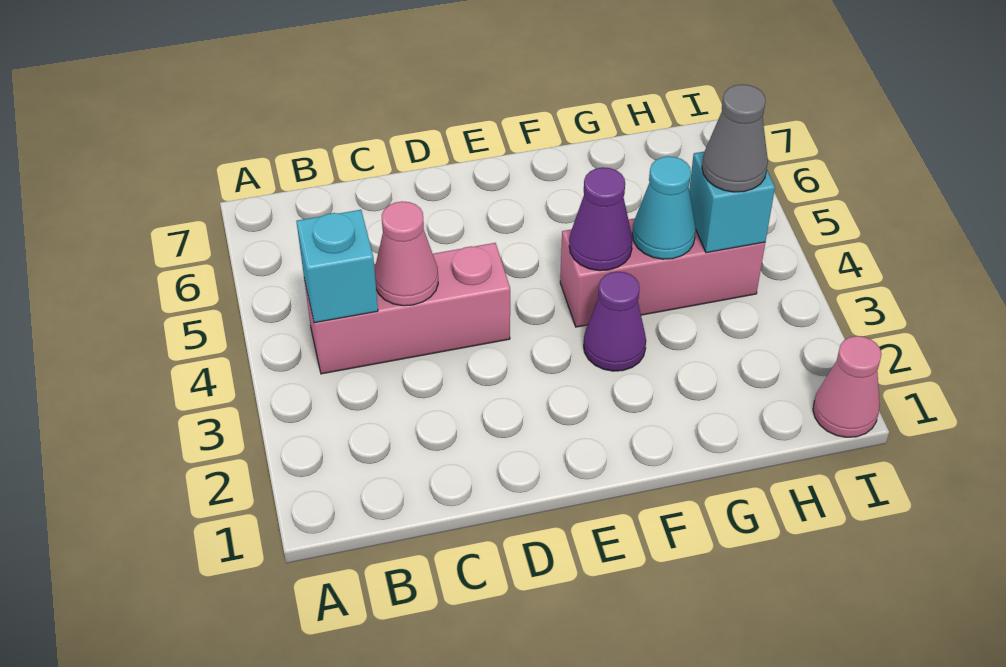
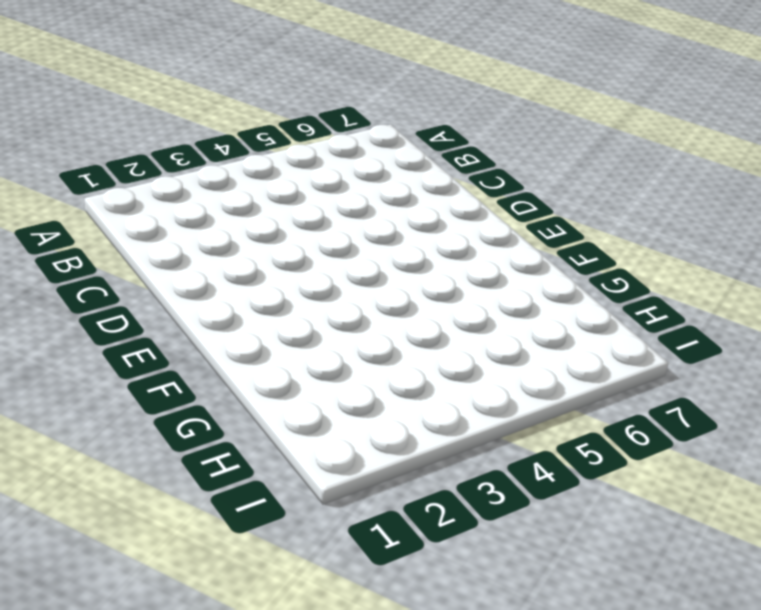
none -> pink 1x3 brick [304,243,510,374]
none -> purple 1x1 cone [584,272,646,371]

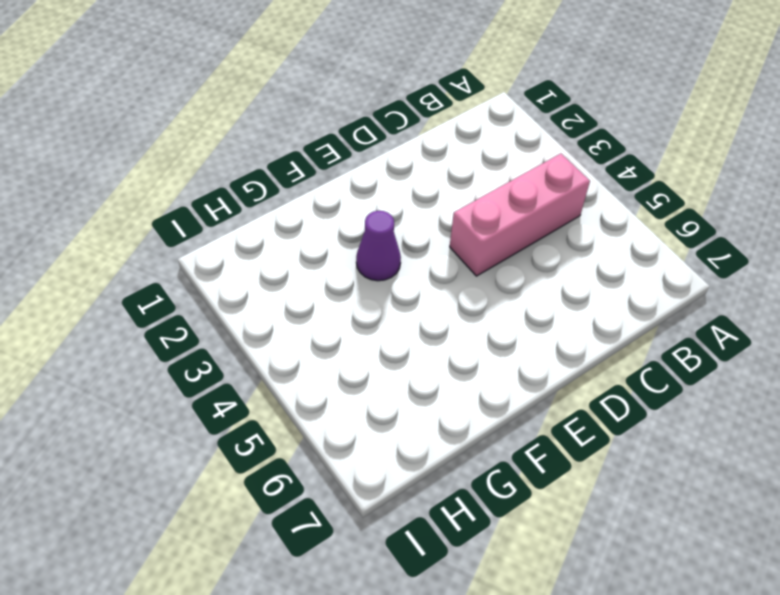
none -> pink 1x3 brick [560,218,765,327]
none -> pink 1x1 cone [813,336,881,437]

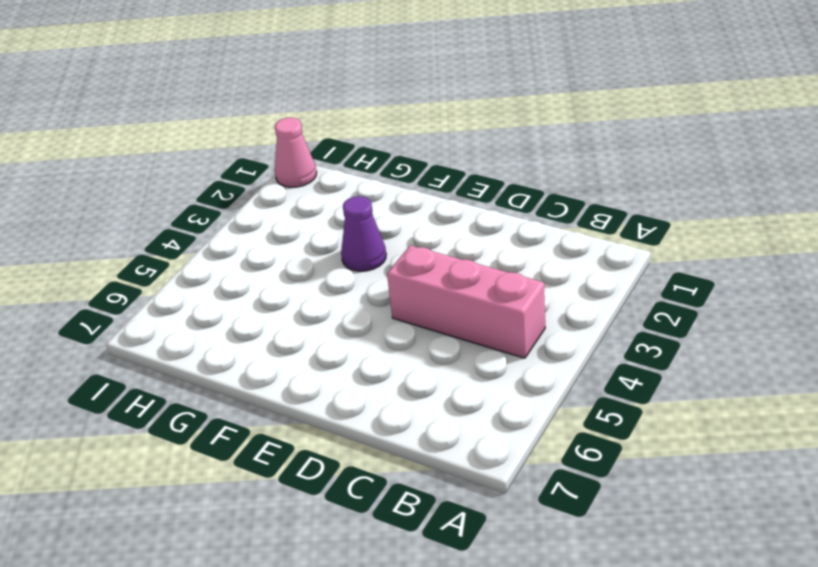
none -> pink 1x3 brick [560,218,765,327]
none -> cyan 1x1 brick [296,210,378,323]

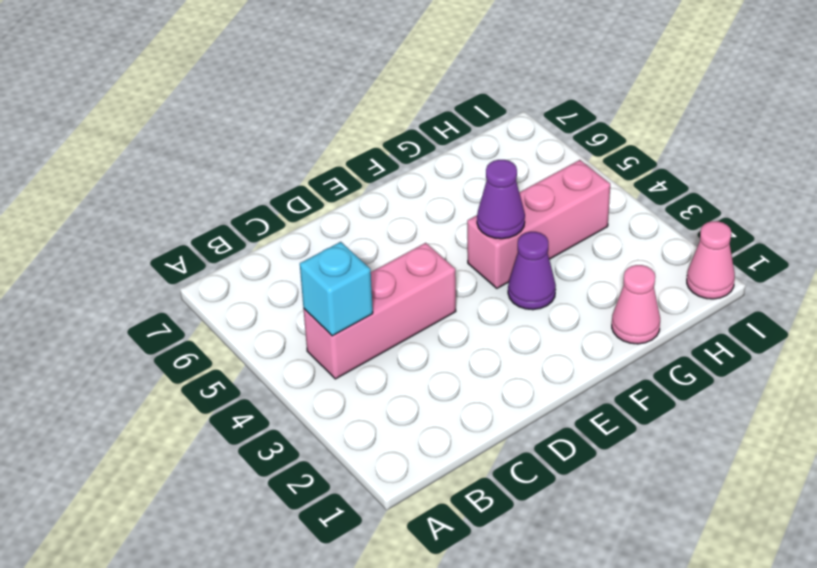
pink 1x1 cone [612,265,660,344] -> pink 1x1 cone moved to [375,201,438,306]
none -> cyan 1x1 cone [632,156,696,259]
none -> cyan 1x1 brick [689,151,775,253]

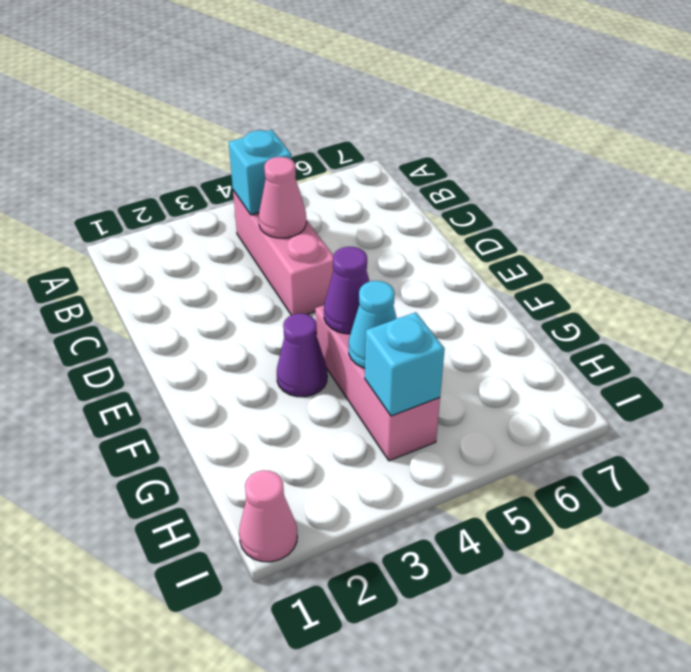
none -> grey 1x1 cone [702,84,768,192]

